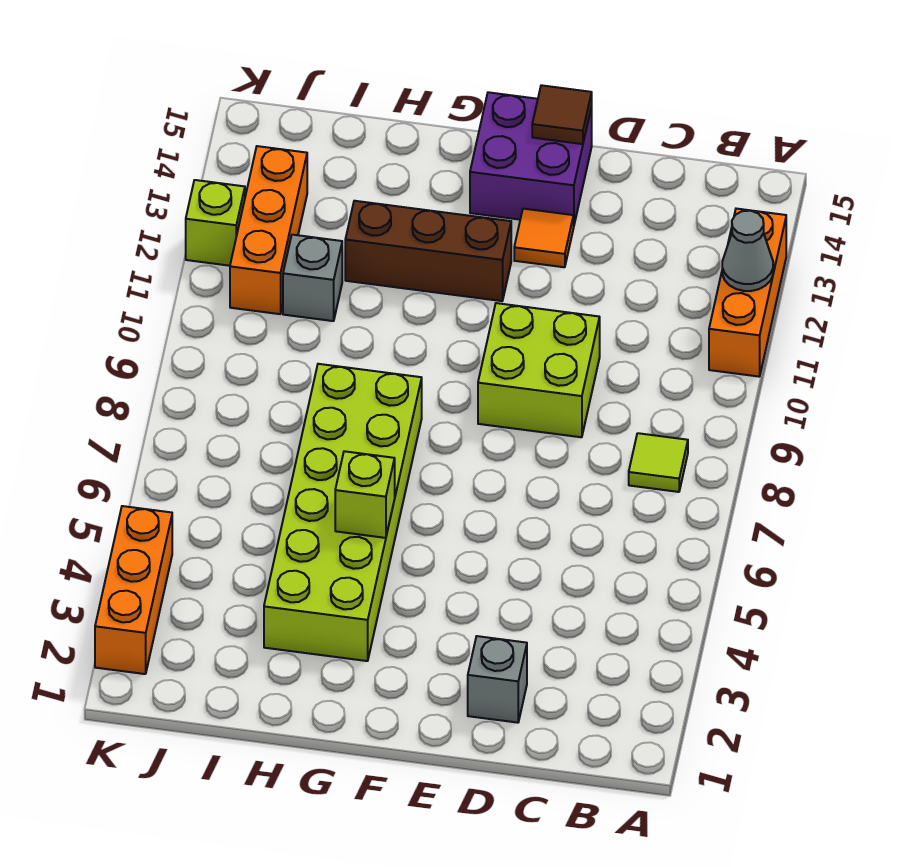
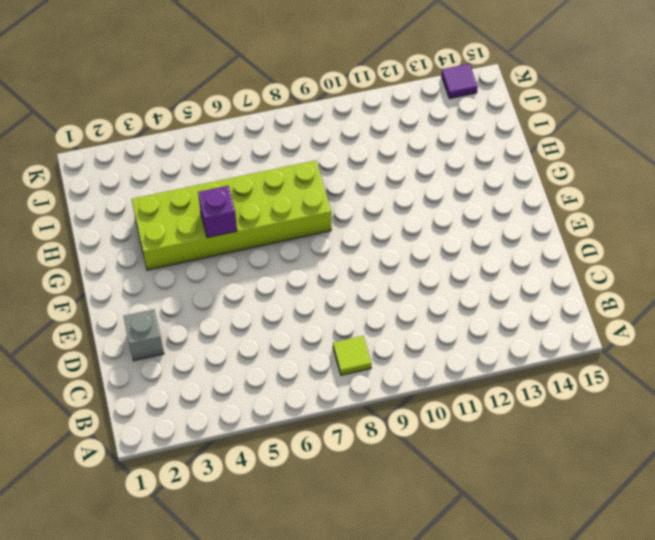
purple 1x1 brick [198,186,237,238] -> lime 1x1 brick [335,451,395,538]
purple 1x1 tile [441,64,478,99] -> none
none -> orange 1x3 brick [709,209,786,377]
none -> lime 2x2 brick [478,303,600,437]
none -> orange 1x1 tile [514,209,574,267]

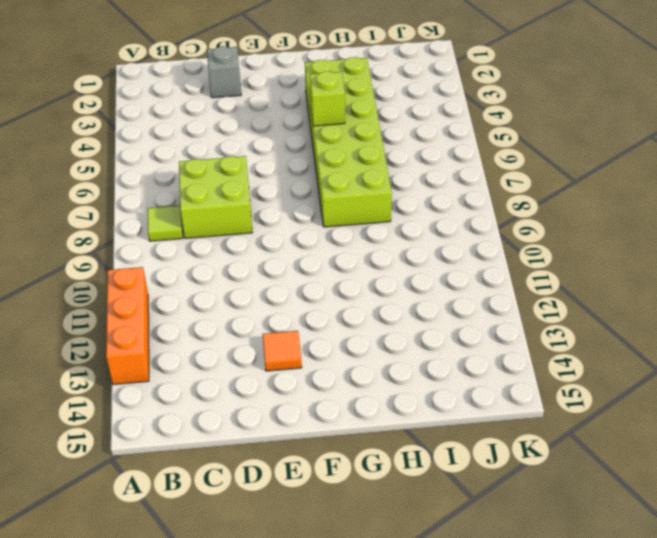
lime 2x2 brick [179,156,252,238] -> lime 2x2 brick moved to [478,303,600,437]
none -> purple 2x2 brick [470,92,592,224]
none -> brown 1x3 brick [345,201,511,301]
none -> grey 1x1 brick [283,235,342,321]

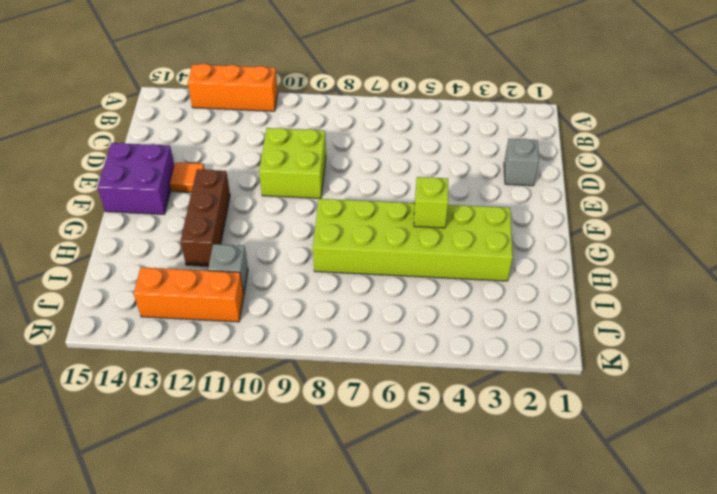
none -> lime 1x1 tile [629,433,688,492]
none -> orange 1x3 brick [95,506,172,674]
none -> lime 1x1 brick [186,180,245,266]

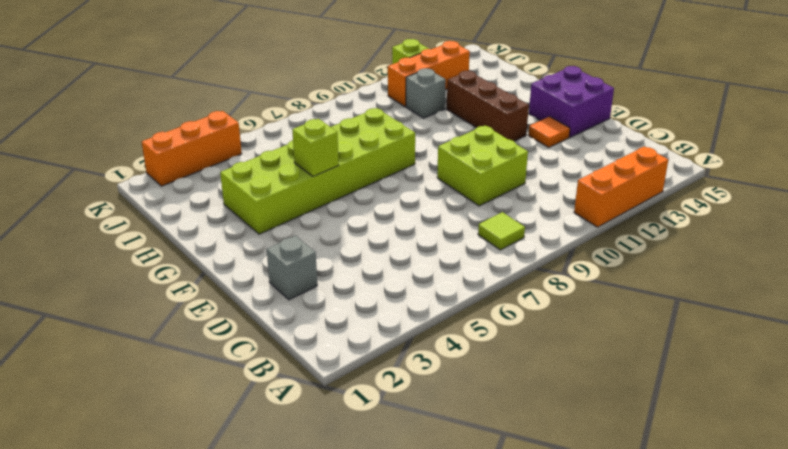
none -> grey 1x1 cone [722,211,773,291]
none -> brown 1x1 tile [532,85,592,144]

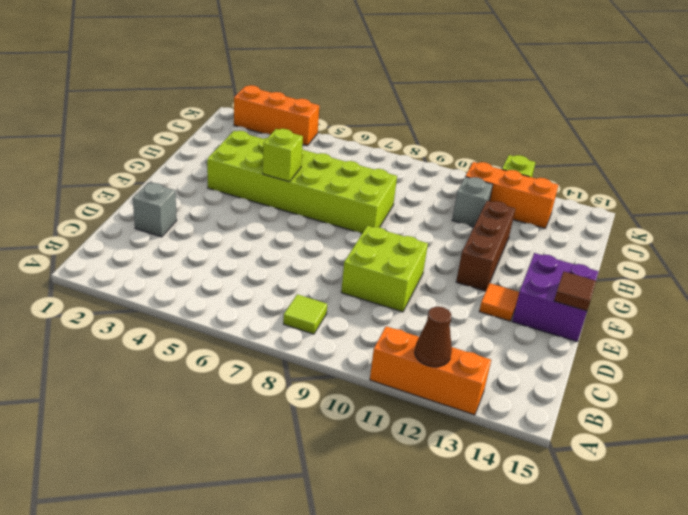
brown 1x1 cone [415,307,452,367] -> grey 1x1 cone [722,211,773,291]

